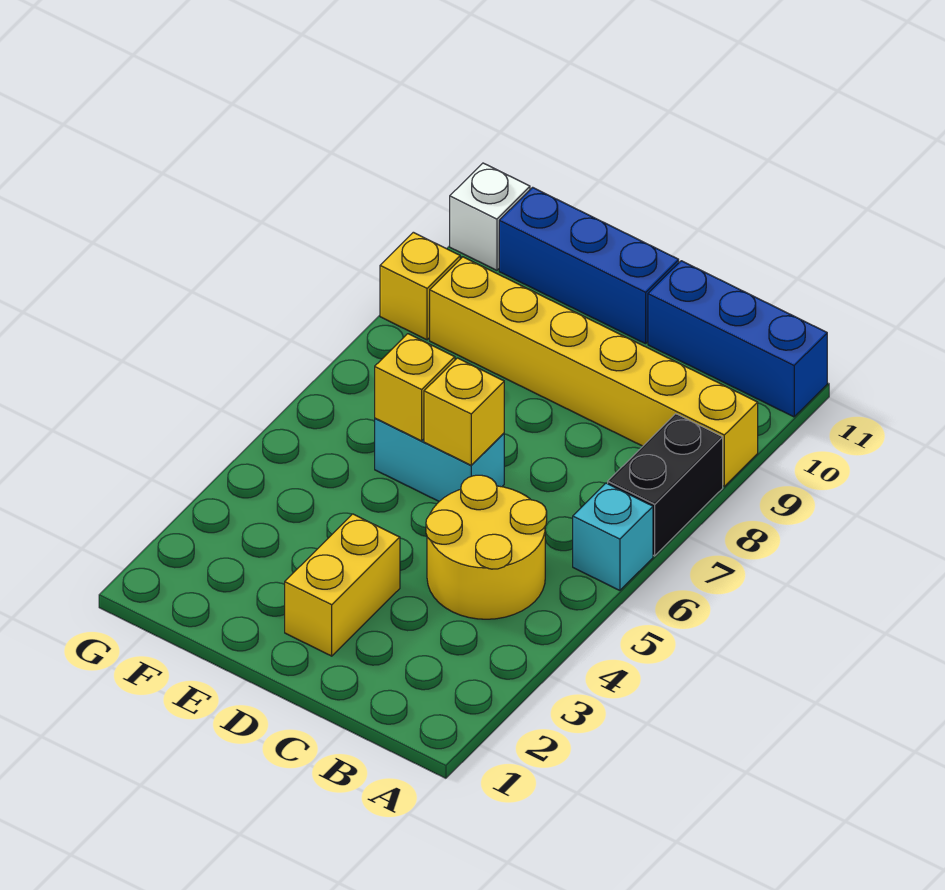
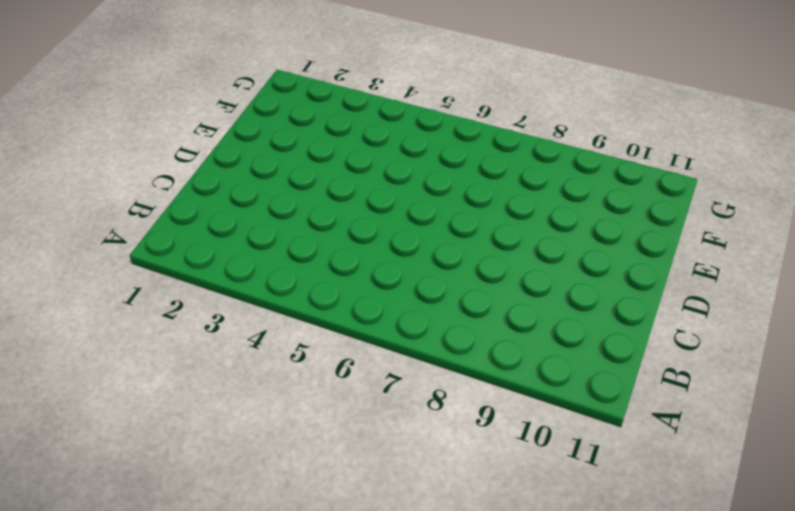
none -> cyan 1x1 brick [573,483,653,590]
none -> black 1x2 brick [608,414,723,556]
none -> yellow 1x6 brick [430,257,758,486]

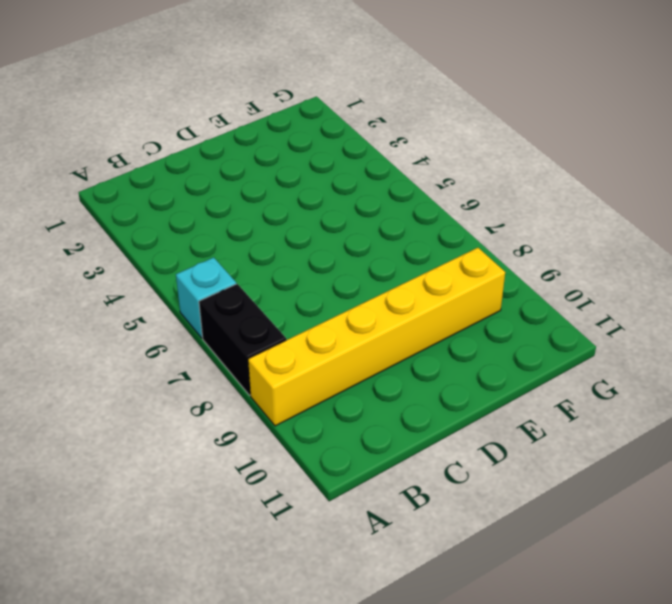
none -> blue 1x3 brick [648,261,827,417]
none -> yellow 2x2 round brick [426,475,547,619]
none -> yellow 1x2 brick [285,514,400,656]

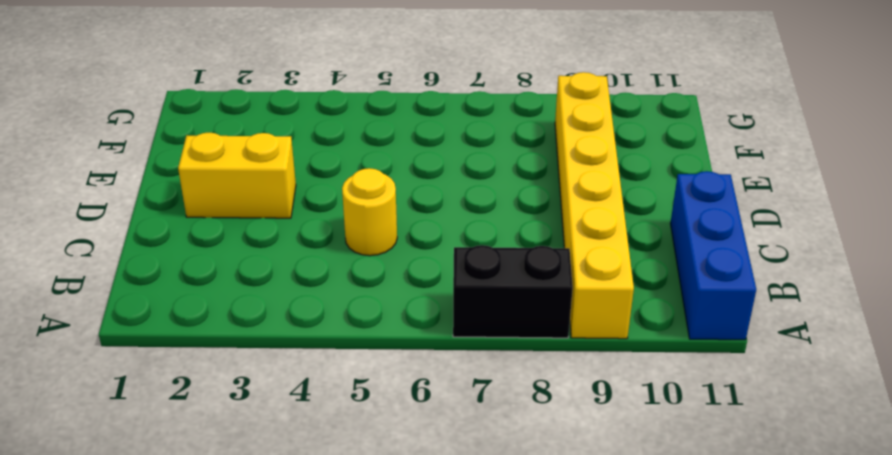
yellow 1x1 round brick [342,168,397,256] -> yellow 2x2 round brick [426,475,547,619]
none -> cyan 1x1 brick [573,483,653,590]
none -> cyan 1x2 brick [375,418,504,501]
none -> blue 1x3 brick [499,187,679,344]

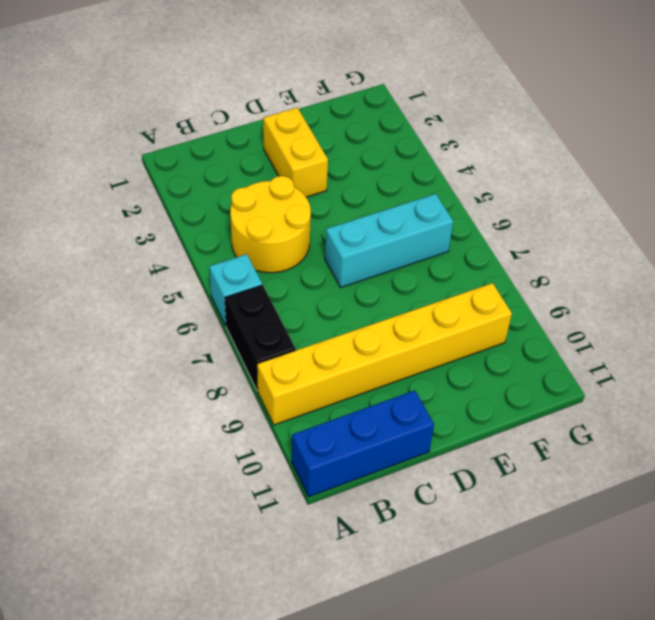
cyan 1x3 brick [325,194,453,288] -> cyan 1x2 brick [375,418,504,501]
none -> blue 1x3 brick [499,187,679,344]
none -> yellow 1x1 brick [380,232,460,340]
none -> white 1x1 brick [450,163,530,270]

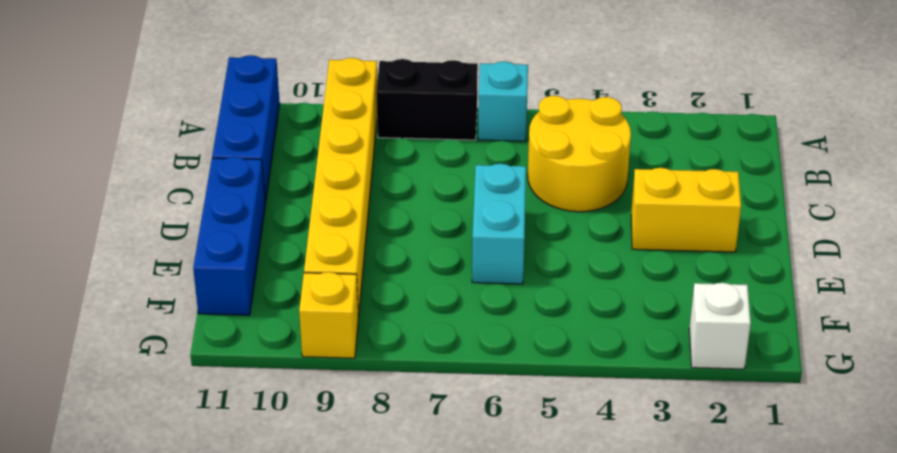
white 1x1 brick [689,283,751,369] -> white 1x1 brick moved to [450,163,530,270]
none -> yellow 1x1 brick [424,358,504,465]
none -> yellow 1x1 brick [375,334,455,441]

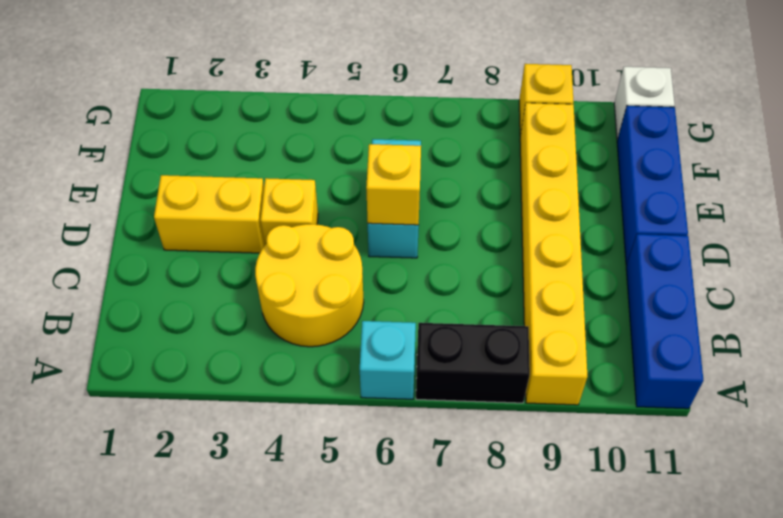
yellow 1x1 brick [261,178,318,245] -> yellow 1x1 brick moved to [375,334,455,441]

